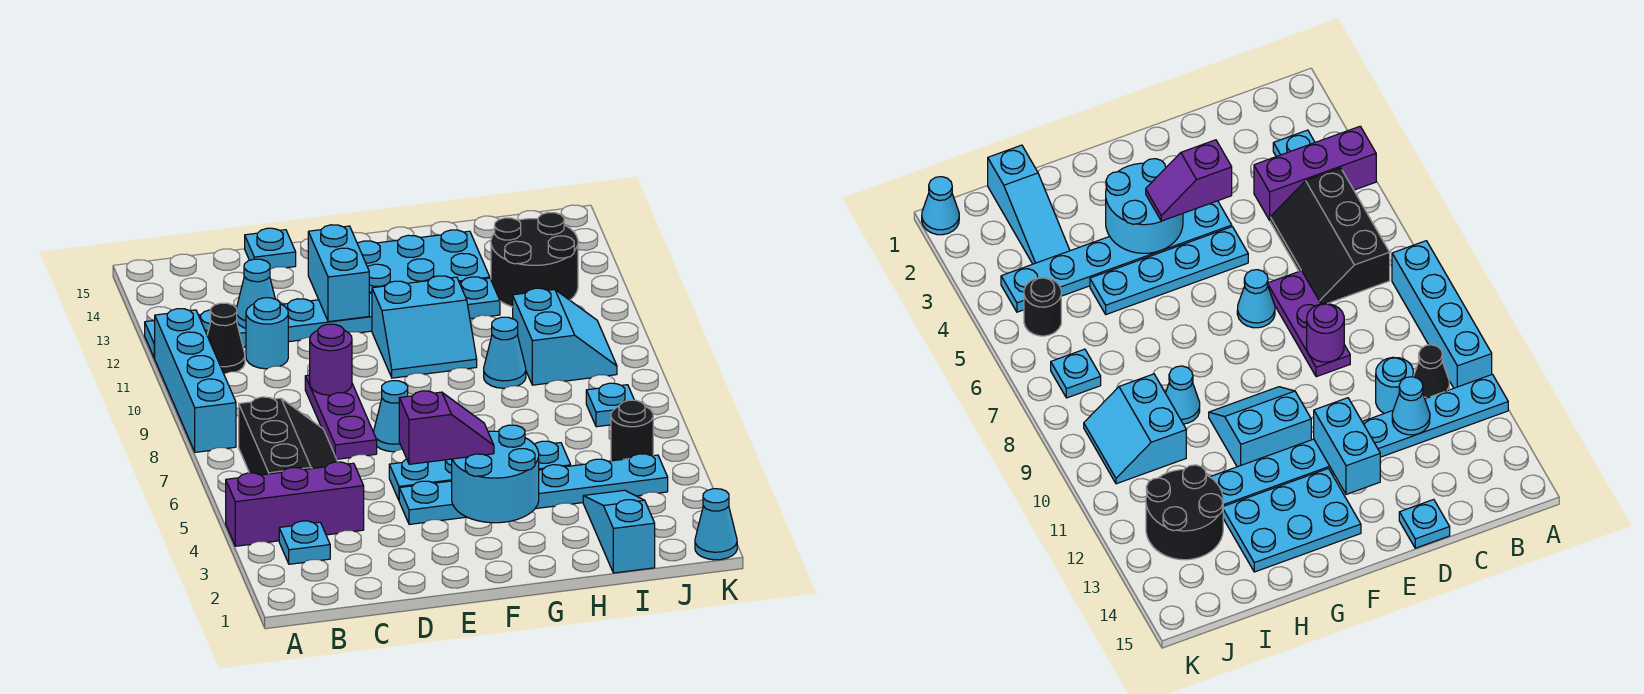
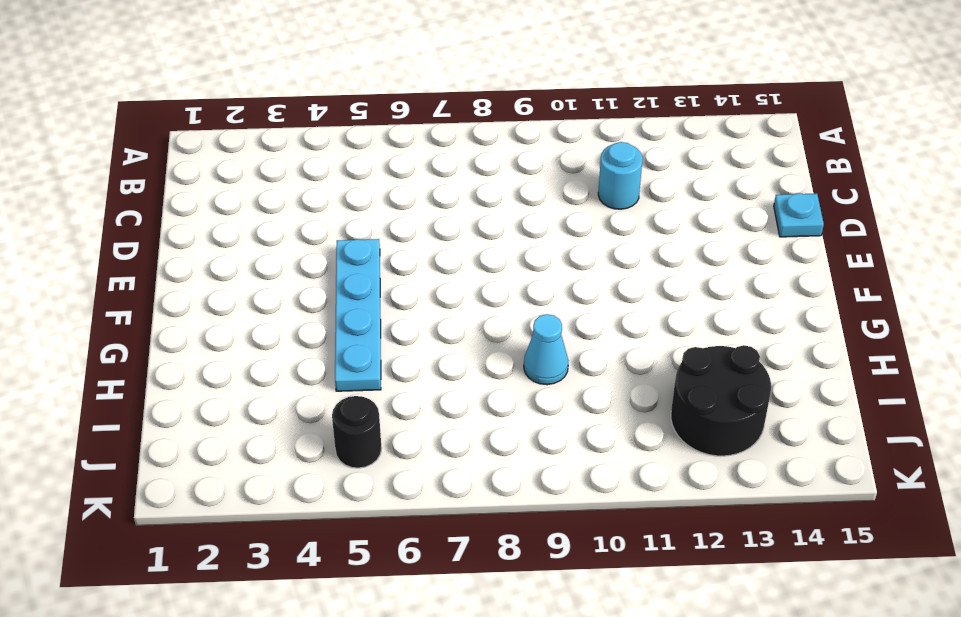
none -> purple 1x3 brick [226,462,364,546]
none -> cyan 1x4 brick [154,309,236,452]
none -> cyan 1x8 plate [145,277,500,358]

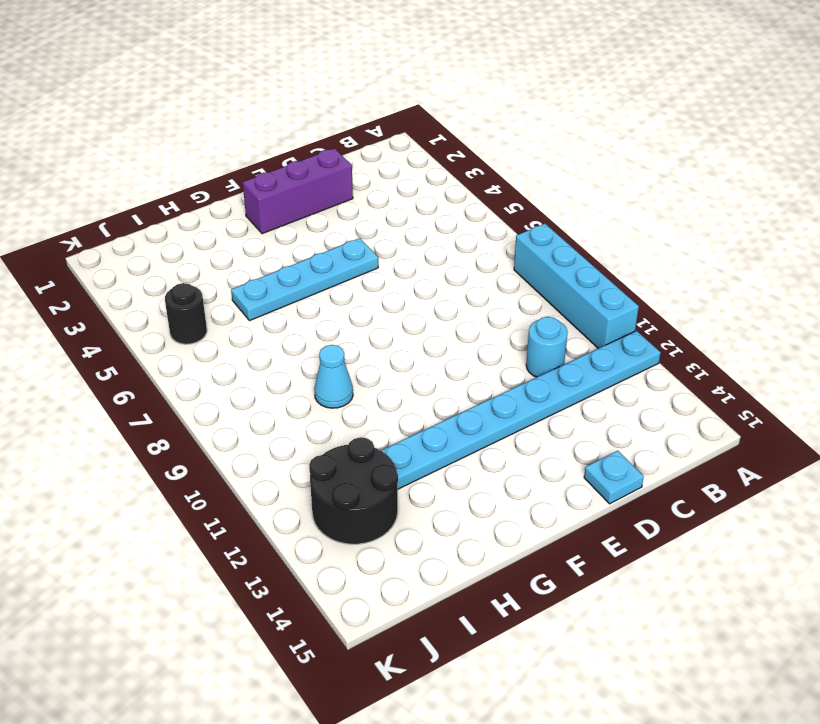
purple 1x3 brick [243,148,353,234] -> purple 1x3 brick moved to [226,462,364,546]
none -> cyan 1x1 plate [279,521,330,564]
none -> black 2x3 slope [239,397,337,475]
none -> black 1x1 cone [207,303,245,374]

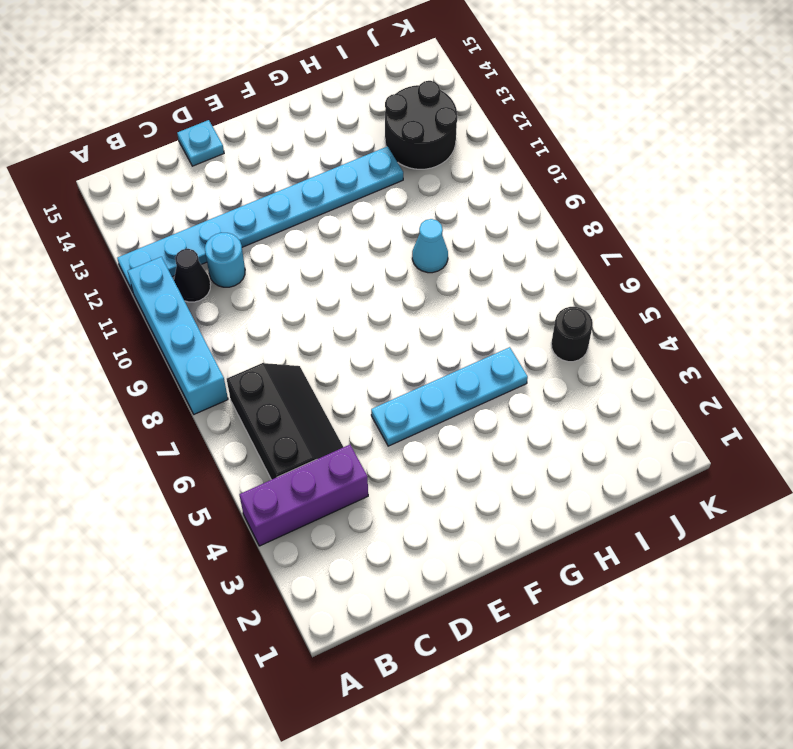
none -> cyan 1x1 plate [279,521,330,564]
none -> purple 1x3 plate [305,375,377,459]
none -> cyan 1x6 plate [399,454,668,524]

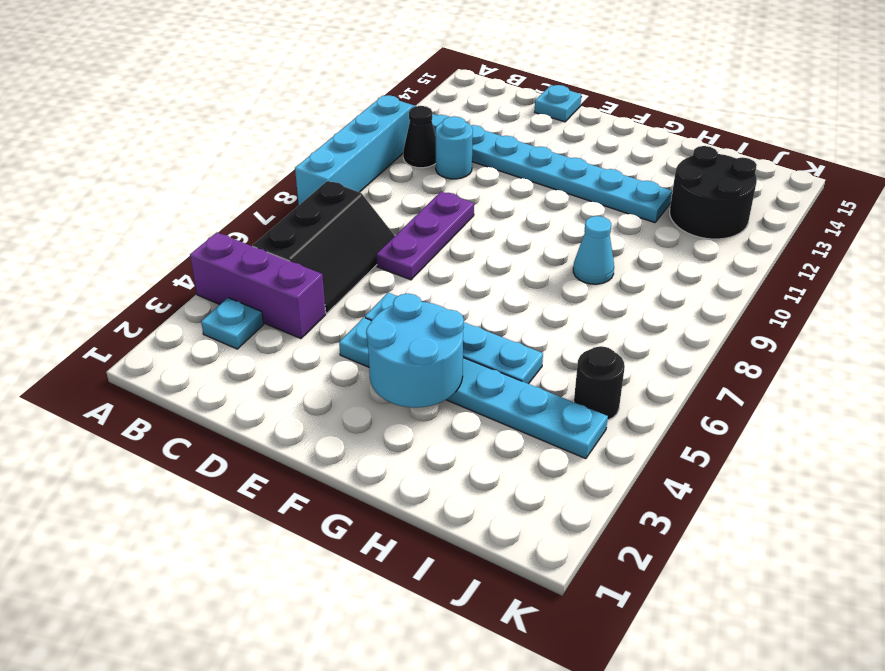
none -> cyan 1x1 cone [373,381,408,452]
none -> cyan 2x2 slope [372,276,477,378]
none -> cyan 2x3 plate [357,230,490,293]

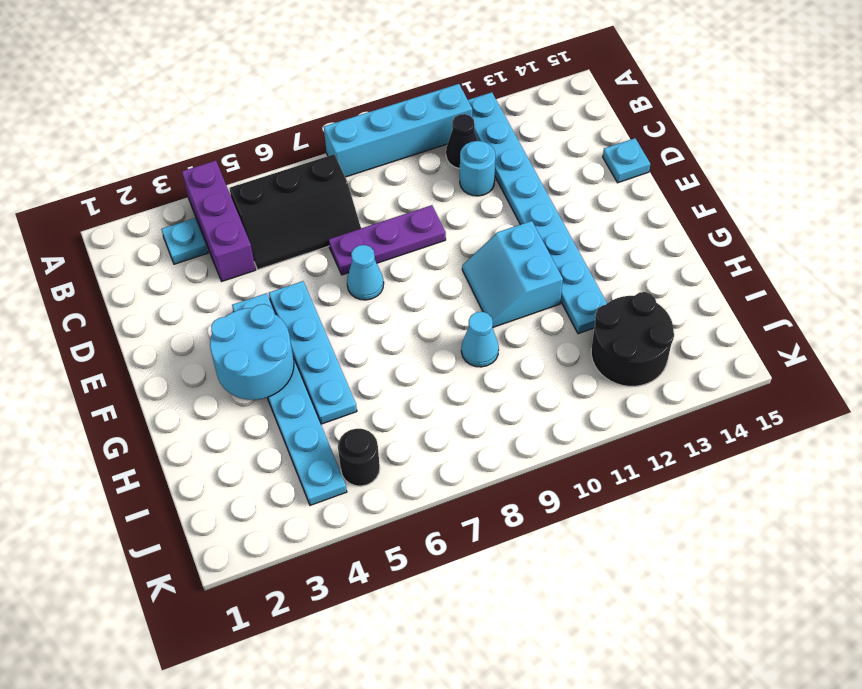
none -> cyan 2x3 plate [357,230,490,293]
none -> cyan 1x3 slope [583,490,655,573]
none -> cyan 2x2 slope [513,288,617,385]

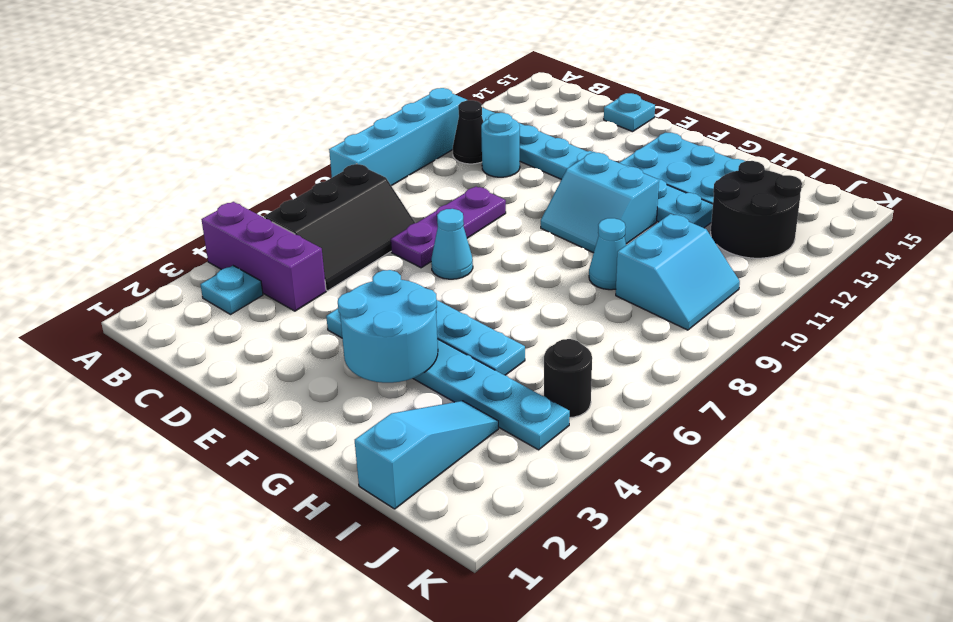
none -> cyan 1x1 plate [586,383,634,427]
none -> cyan 1x1 cone [695,489,737,560]
none -> cyan 1x1 cone [237,259,275,328]

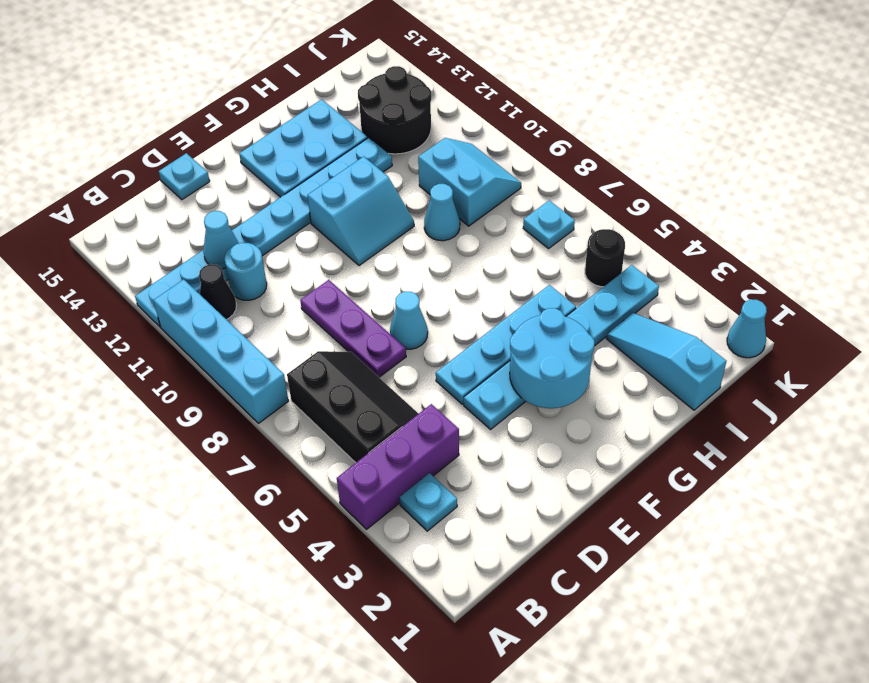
none -> purple 1x1 round brick [310,324,352,395]
none -> cyan 1x2 brick [308,225,369,322]
none -> purple 1x2 slope [399,391,494,464]

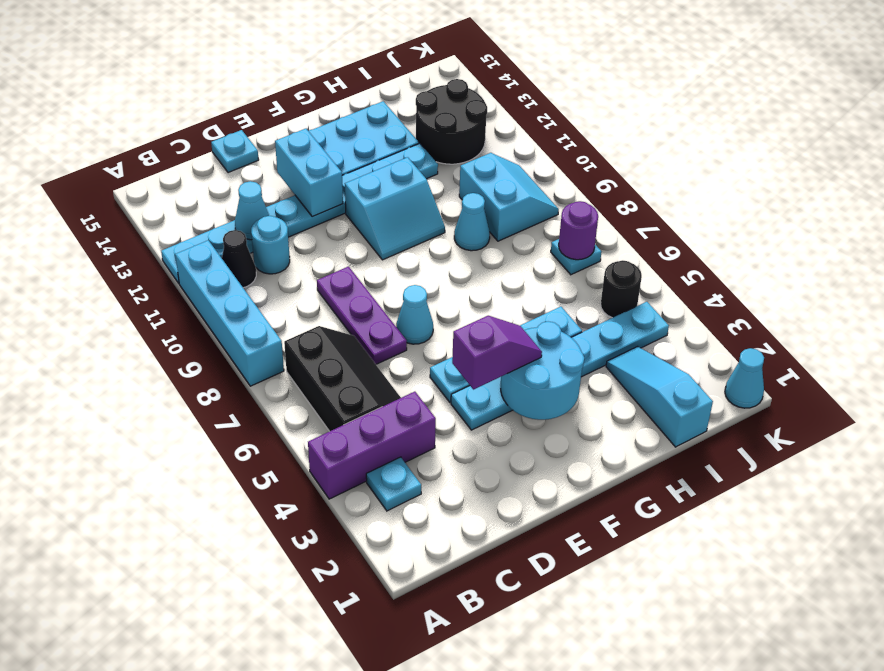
purple 1x1 round brick [559,201,598,260] -> purple 1x1 round brick moved to [310,324,352,395]

